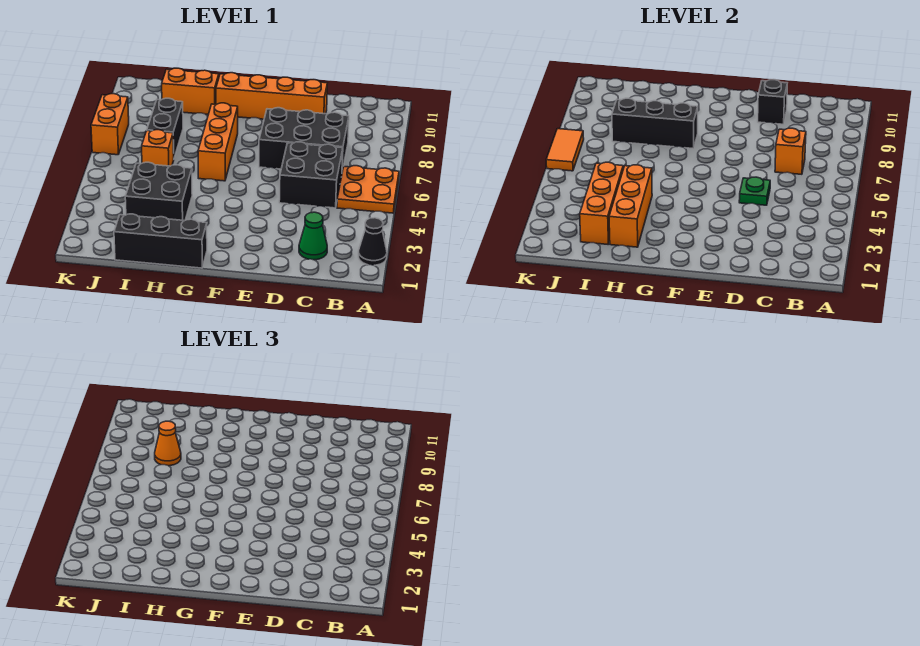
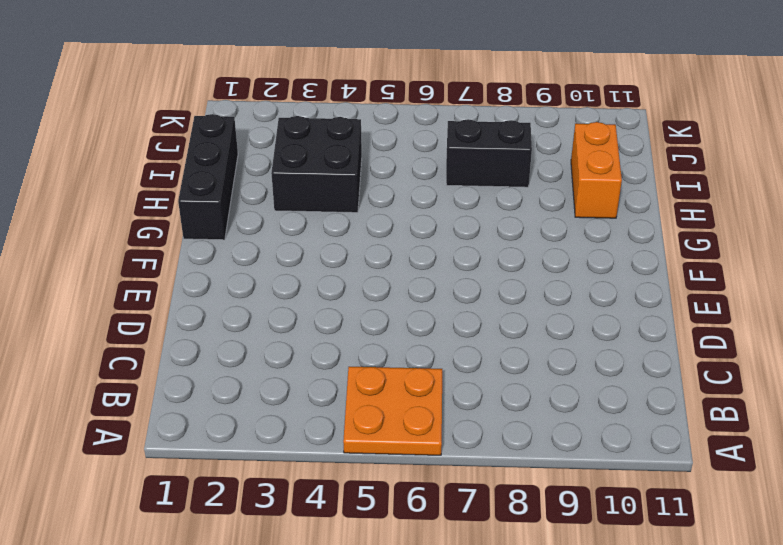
none -> black 1x1 cone [358,218,387,265]
none -> green 1x1 cone [299,212,327,260]
none -> black 2x2 brick [279,142,343,208]

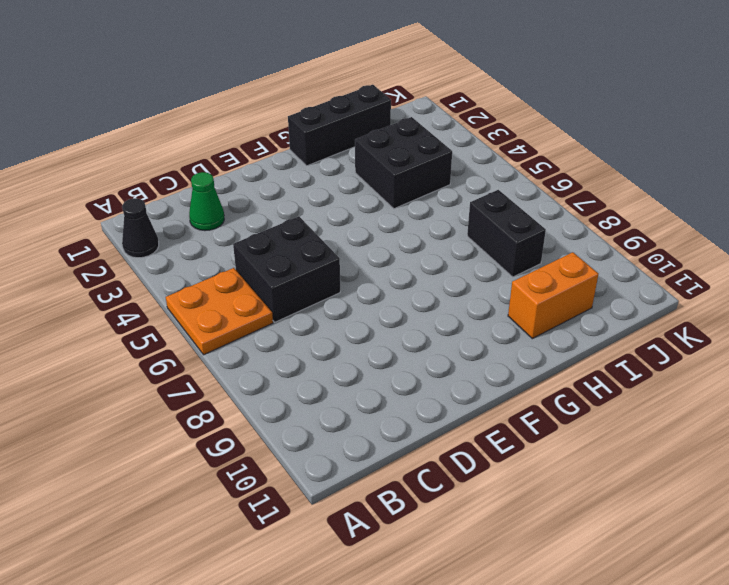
none -> black 2x3 brick [259,108,349,172]
none -> orange 1x4 brick [216,73,327,119]
none -> orange 1x3 brick [198,103,238,181]

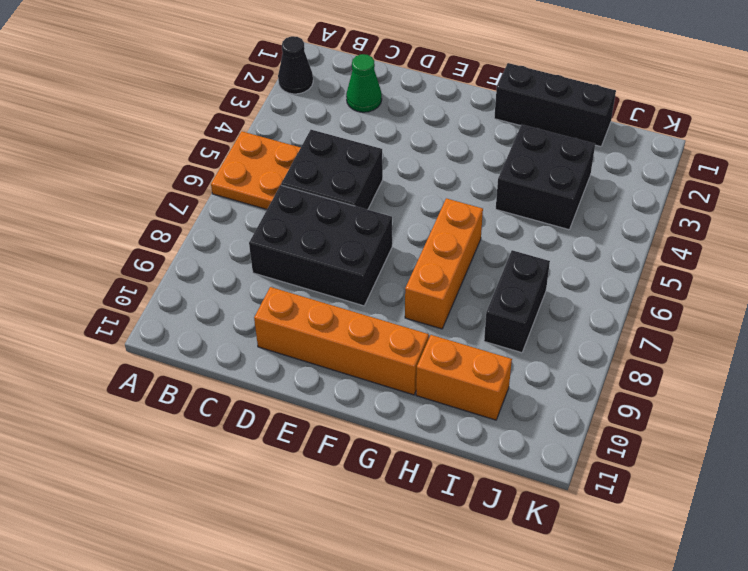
none -> orange 1x1 brick [142,130,174,166]
none -> orange 1x2 brick [91,94,129,155]
none -> orange 1x1 brick [775,128,806,174]

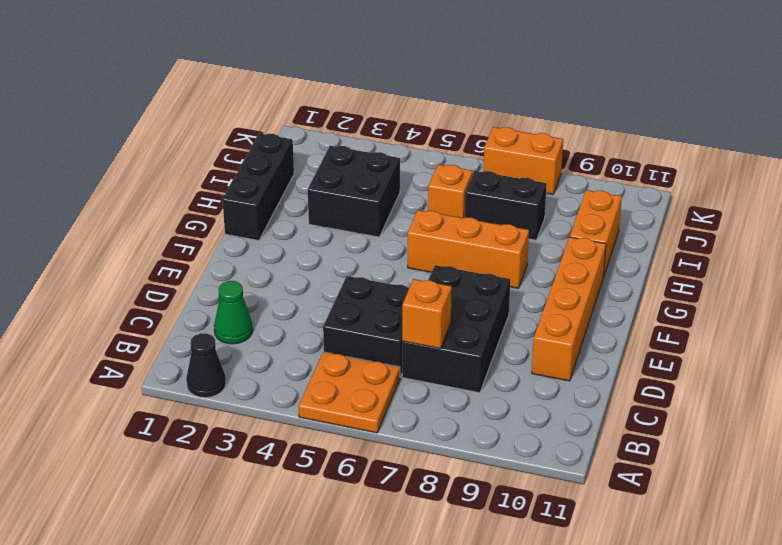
none -> green 1x1 plate [739,177,770,205]
none -> black 1x1 brick [758,80,787,124]
none -> black 1x3 brick [612,98,698,149]

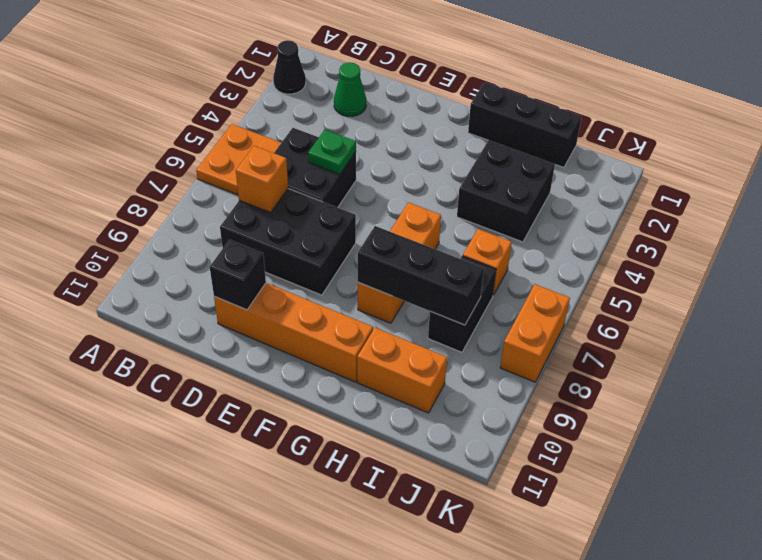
none -> orange 1x3 brick [609,165,652,247]
none -> orange 1x3 brick [580,162,623,244]
none -> orange 1x2 tile [546,129,584,171]

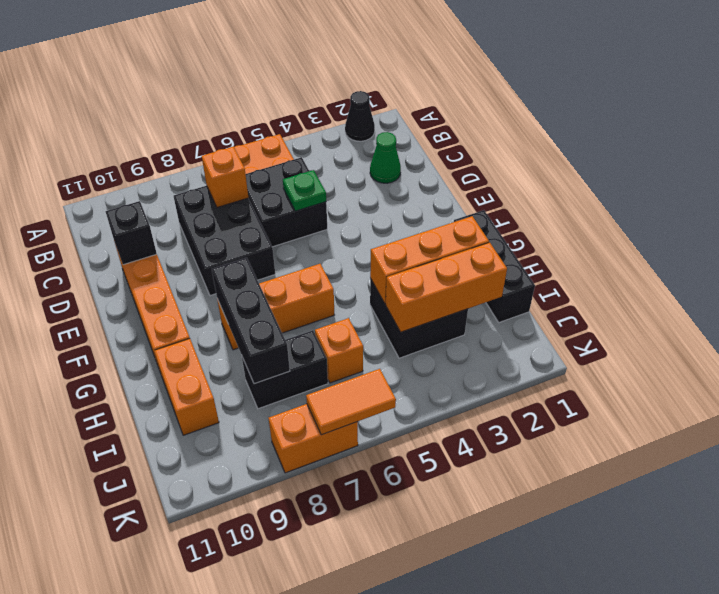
none -> orange 1x1 cone [155,421,181,466]

